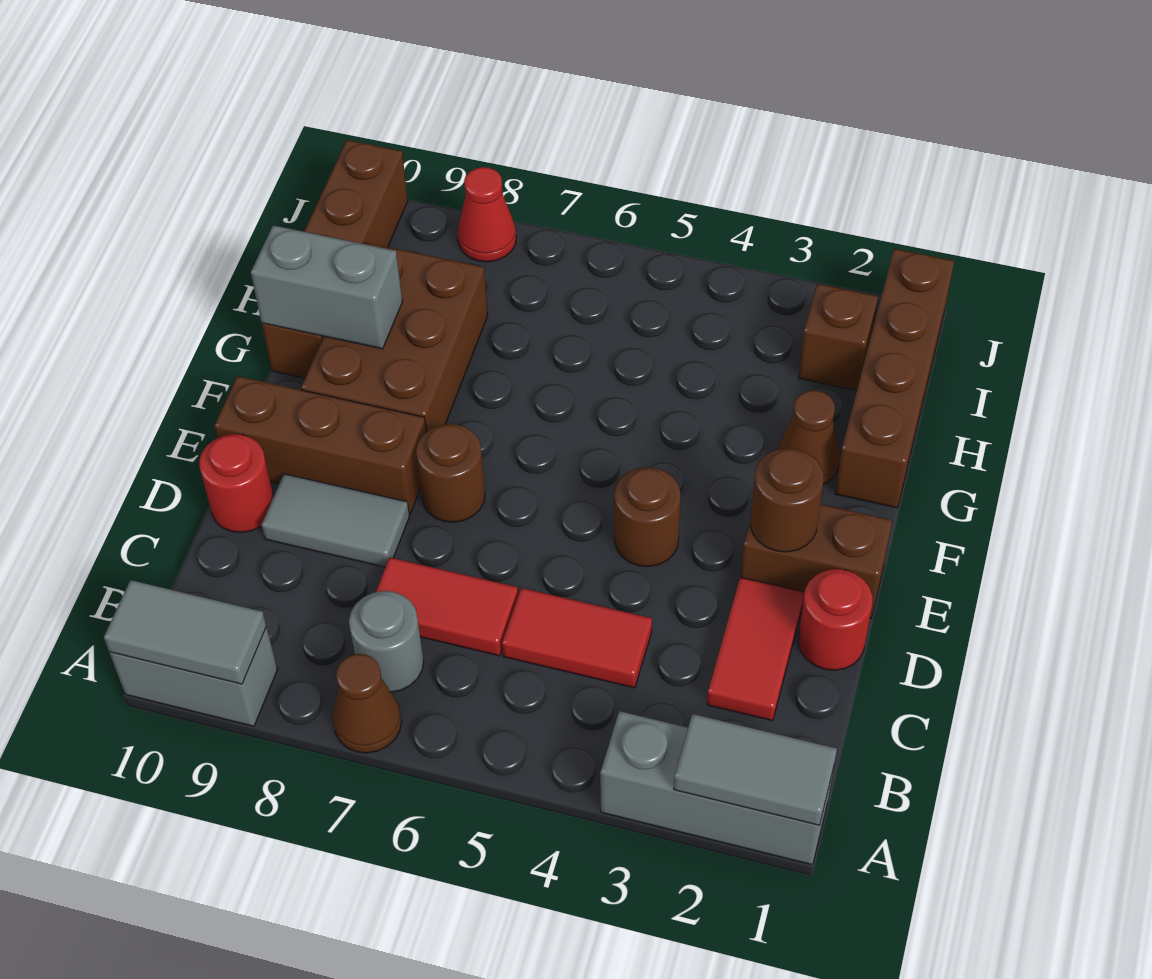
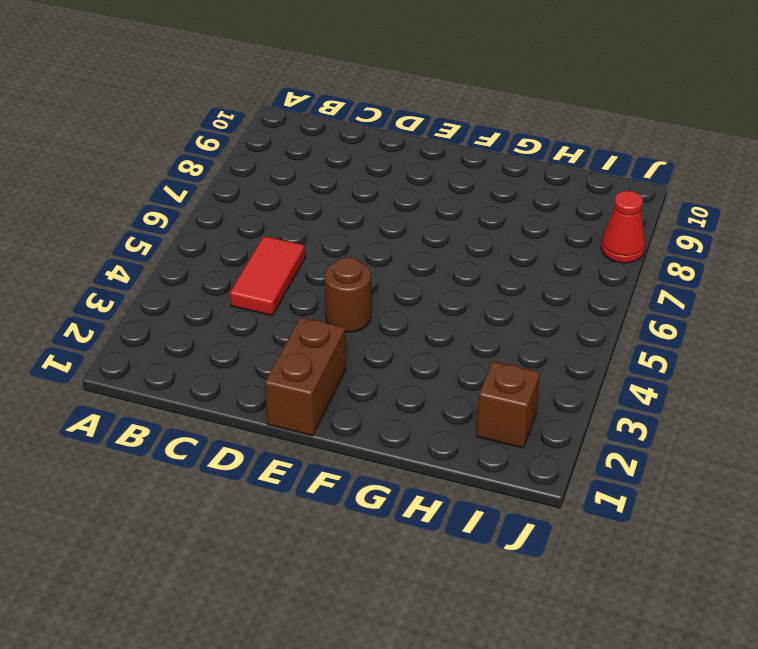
none -> grey 1x3 brick [600,711,833,865]
none -> brown 1x1 cone [332,654,402,753]
none -> grey 1x2 brick [109,627,277,726]

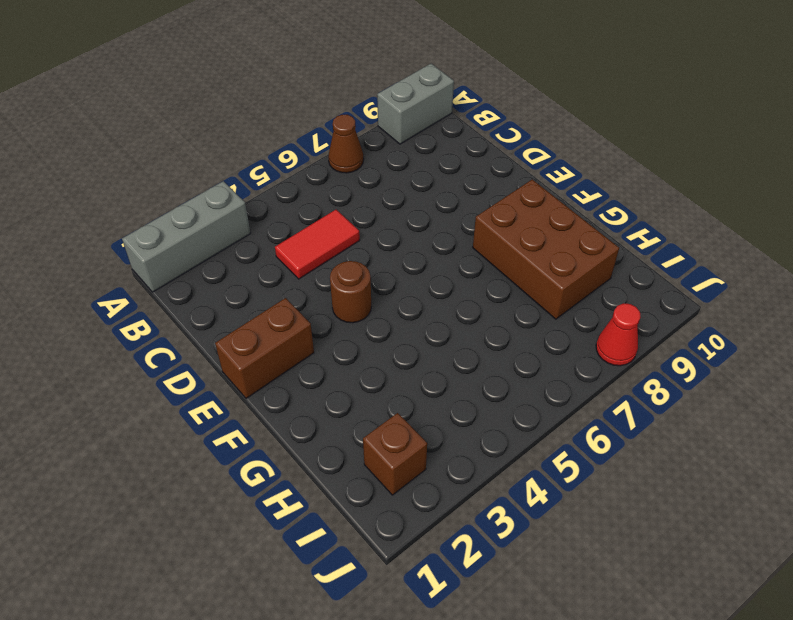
none -> grey 1x1 round brick [349,591,424,692]
none -> red 1x2 tile [707,577,805,721]
none -> red 1x2 tile [376,557,518,656]

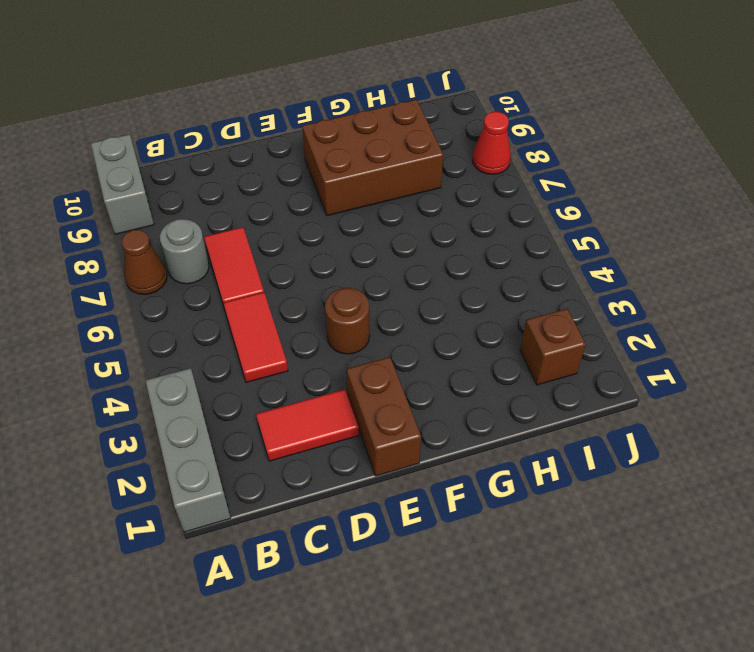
none -> red 1x1 round brick [798,569,873,670]
none -> grey 1x2 tile [262,474,410,567]
none -> red 1x1 round brick [199,434,274,533]

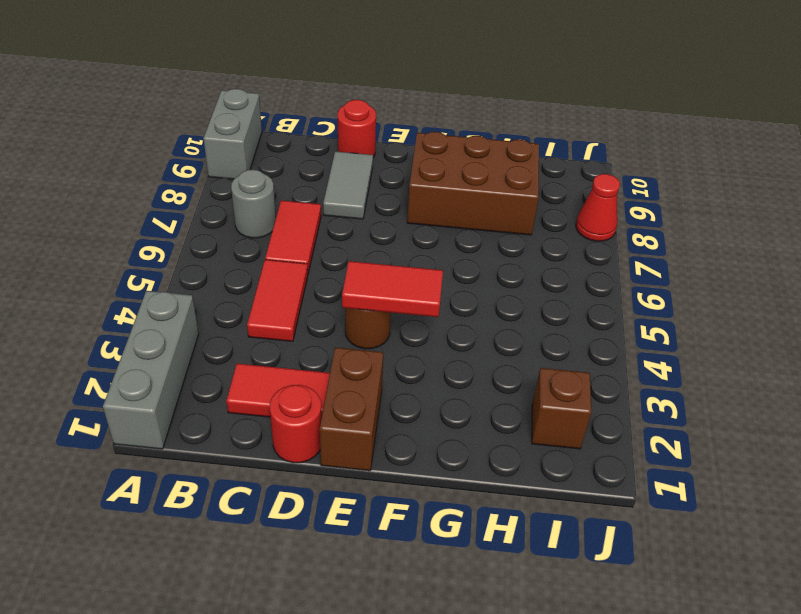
red 1x2 tile [342,261,443,317] -> none
none -> brown 1x1 cone [332,654,402,753]
none -> brown 1x1 round brick [416,424,485,522]
none -> brown 1x3 brick [214,376,426,514]

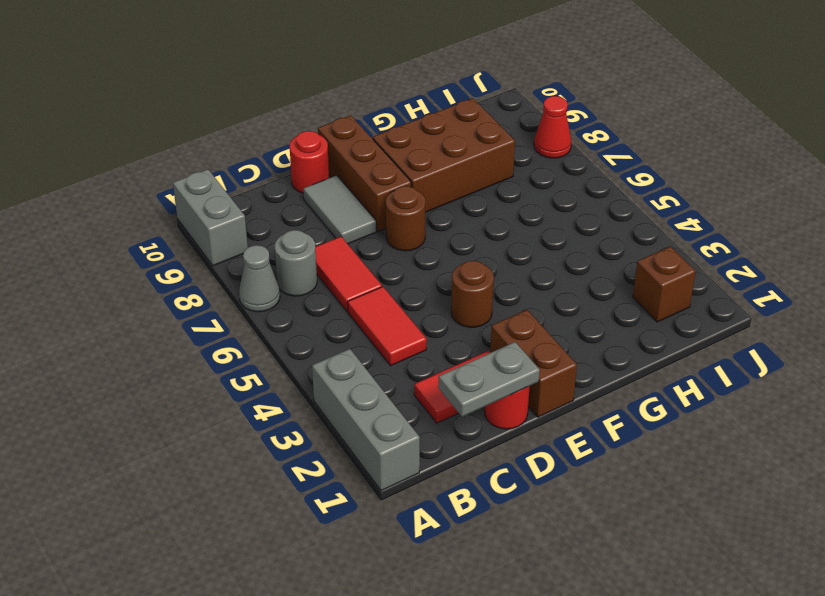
grey 1x1 cone [239,245,280,312] -> brown 1x1 cone [332,654,402,753]
grey 1x2 plate [438,342,540,417] -> none
none -> brown 1x4 brick [835,249,954,508]
none -> brown 1x1 cone [778,390,840,484]
none -> brown 1x4 brick [262,140,408,378]

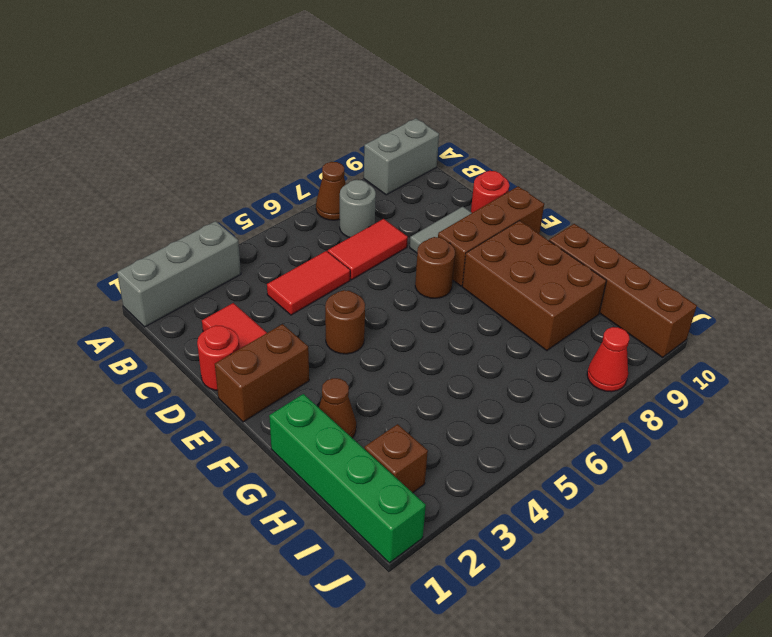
green 1x4 brick [269,394,426,563] -> brown 1x4 brick [835,249,954,508]
none -> grey 1x2 tile [674,714,837,825]
none -> grey 1x2 tile [104,580,266,684]
none -> brown 1x1 round brick [750,448,824,552]

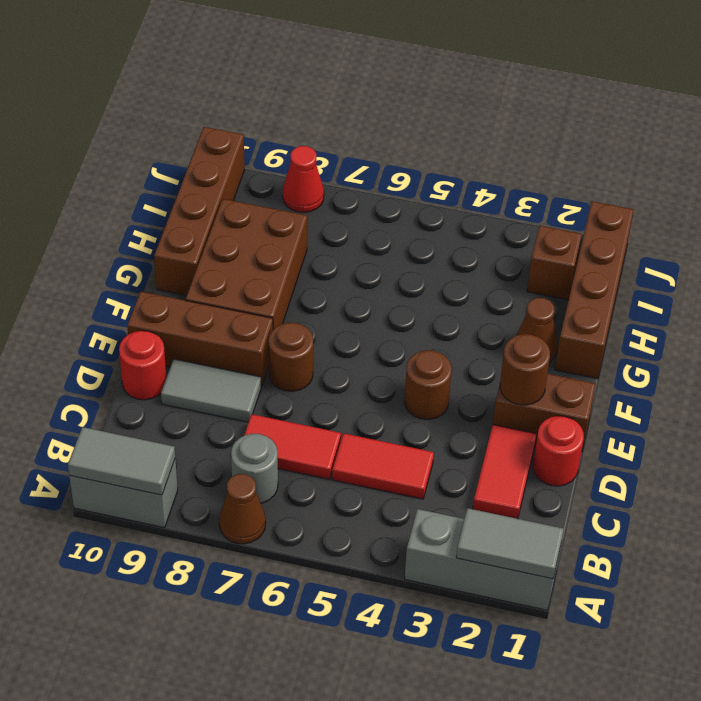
none -> grey 1x2 brick [251,225,403,349]

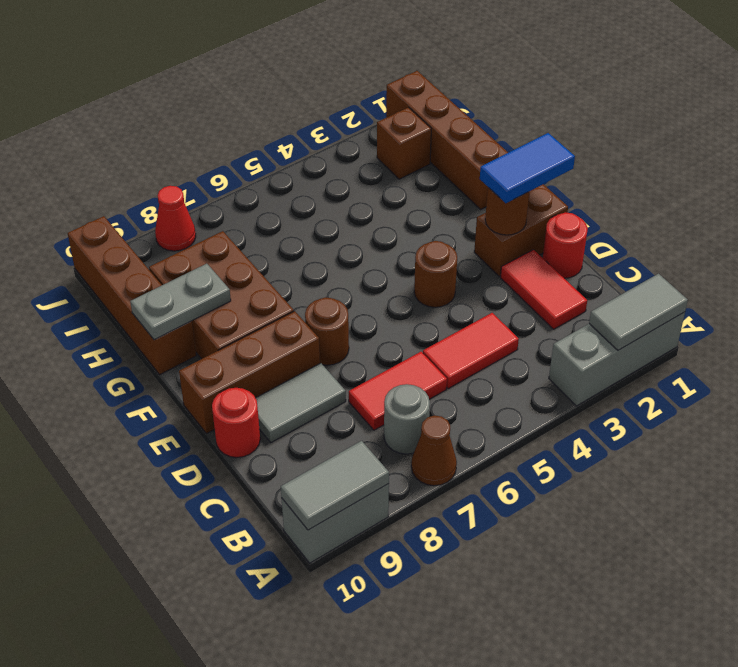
blue 1x2 tile [480,133,575,203] -> none
grey 1x2 plate [130,264,231,340] -> grey 1x2 brick [251,225,403,349]
none -> brown 1x1 cone [778,390,840,484]

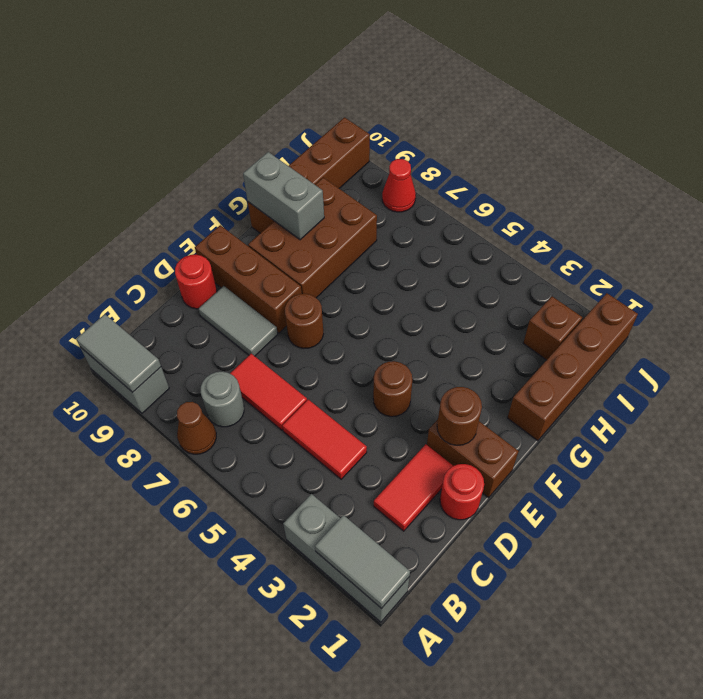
none -> brown 1x1 cone [778,390,840,484]

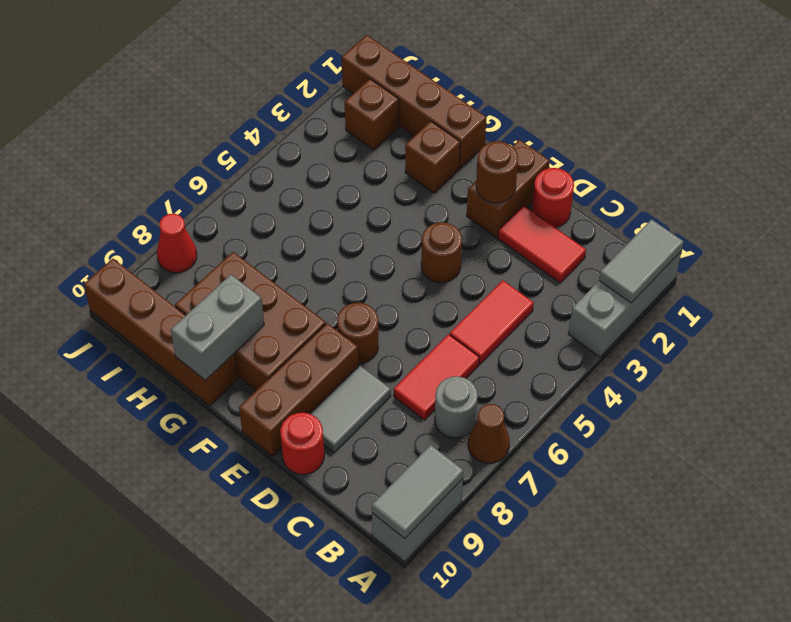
brown 1x1 brick [405,121,460,193] -> brown 1x1 cone [778,390,840,484]

